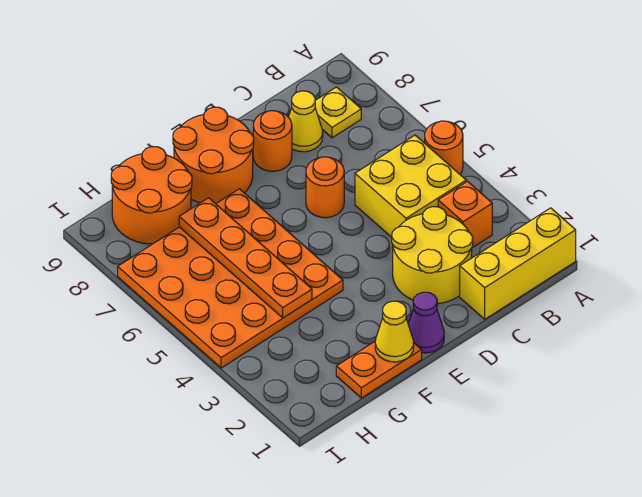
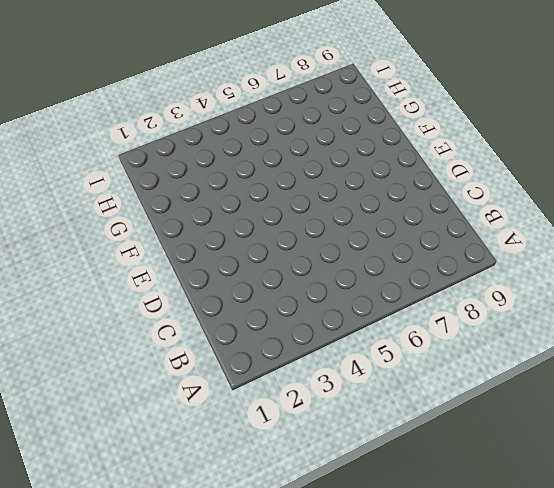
none -> yellow 1x3 brick [460,208,576,319]
none -> orange 1x1 round brick [425,121,463,174]
none -> orange 1x1 brick [438,181,492,248]

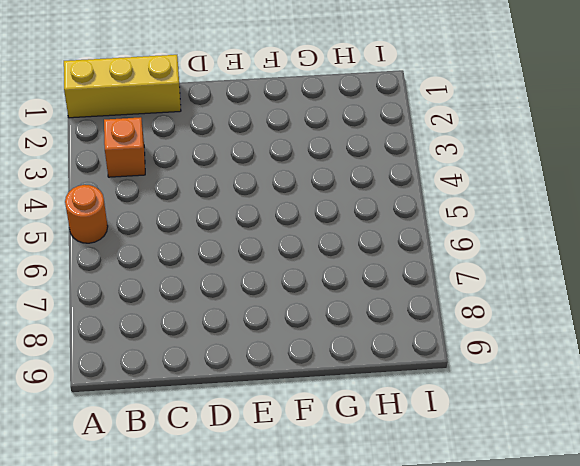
none -> yellow 2x2 brick [355,135,466,237]
none -> yellow 1x1 plate [315,87,361,138]
none -> yellow 2x2 round brick [392,207,473,304]

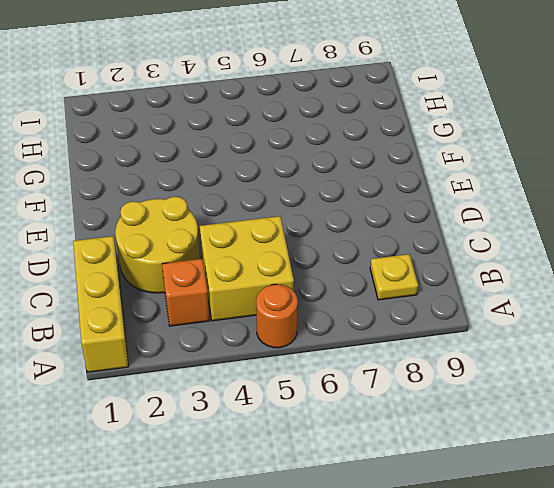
none -> yellow 1x1 cone [289,91,323,152]
none -> orange 1x1 round brick [306,157,344,218]
none -> orange 1x1 round brick [253,111,292,171]

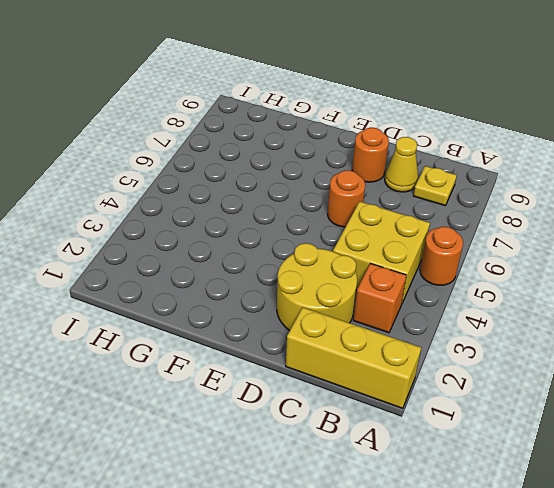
none -> purple 1x1 cone [408,292,444,353]
none -> orange 2x2 round brick [173,107,254,204]
none -> orange 1x2 plate [336,342,422,398]

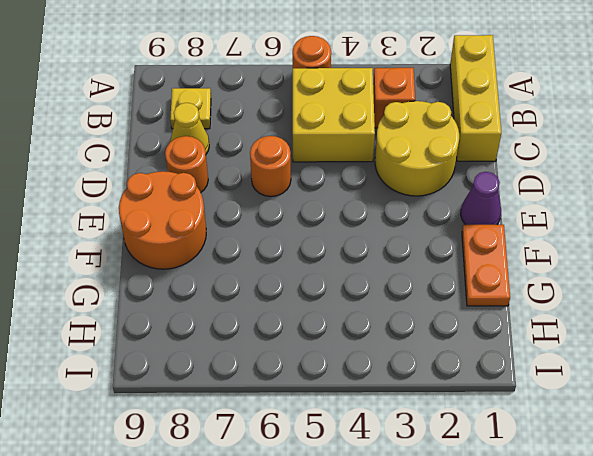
none -> orange 4x4 plate [118,189,343,368]
none -> orange 2x2 round brick [111,147,192,244]
none -> yellow 1x1 cone [375,301,414,362]

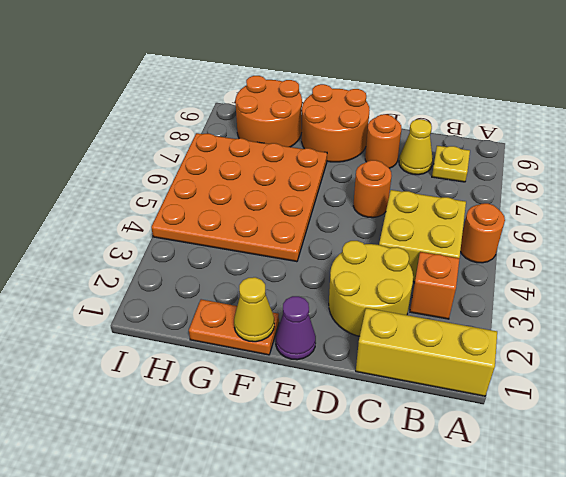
none -> orange 1x4 plate [179,198,312,318]

